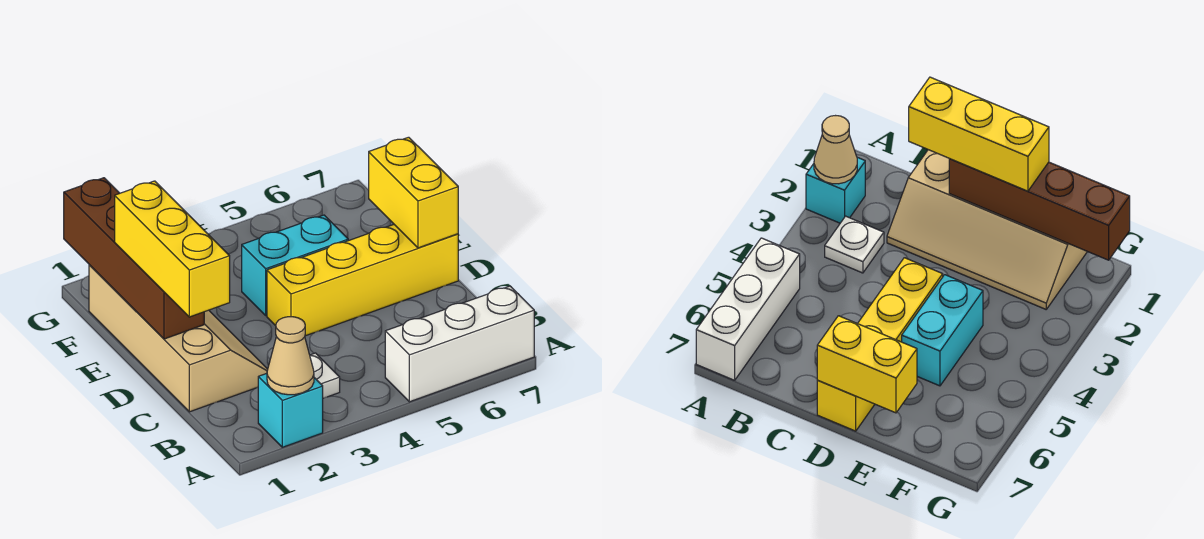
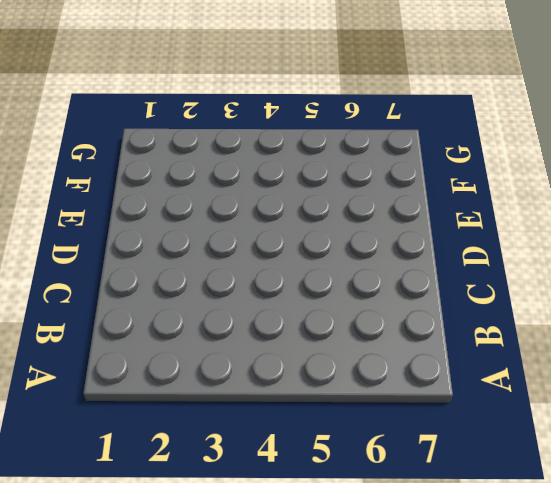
none -> cyan 1x1 brick [258,373,323,447]
none -> white 1x3 brick [385,286,534,402]

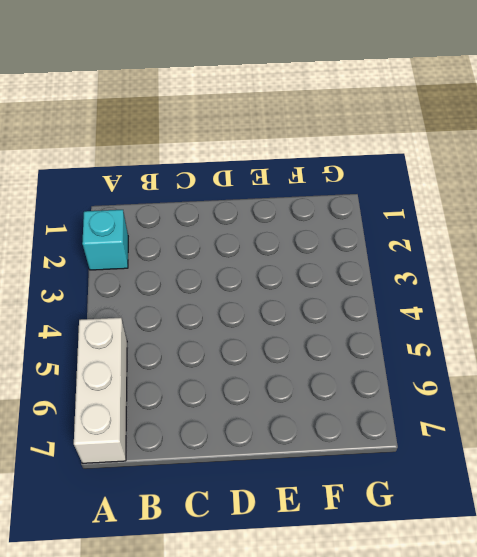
none -> white 1x1 plate [310,353,340,398]
none -> tan 2x4 slope [89,265,268,412]

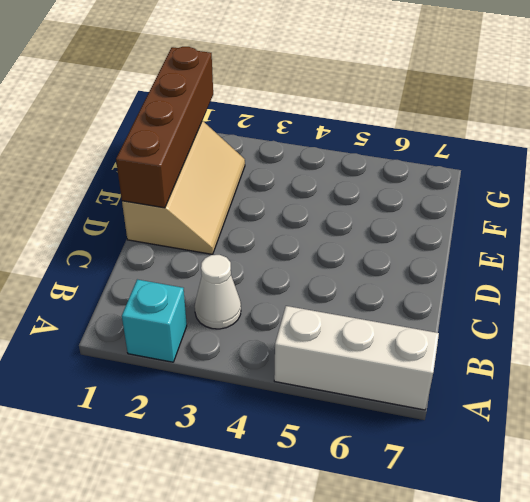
white 1x1 cone [195,255,241,329] -> white 1x1 plate [310,353,340,398]
tan 2x3 slope [122,121,245,254] -> tan 2x4 slope [89,265,268,412]
none -> yellow 1x4 brick [267,225,458,336]
none -> cyan 1x2 brick [242,215,348,315]

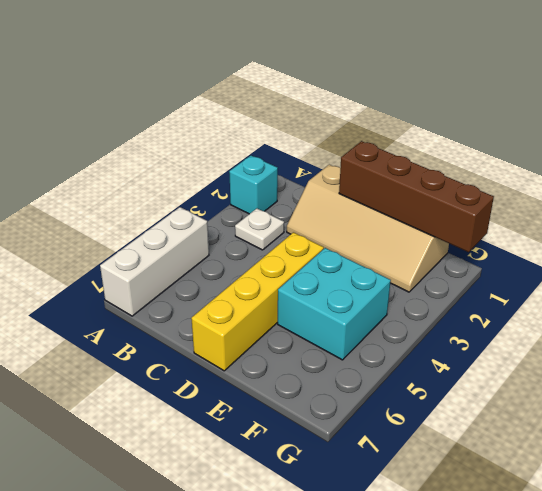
cyan 2x2 brick [278,248,391,360] -> cyan 1x2 brick [242,215,348,315]
none -> tan 1x1 cone [267,317,314,395]
none -> yellow 1x2 brick [369,137,458,248]

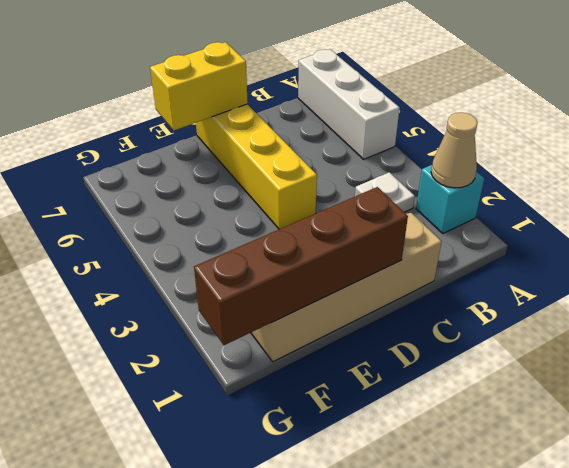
none -> cyan 1x2 brick [242,215,348,315]
none -> yellow 1x3 brick [115,181,230,317]

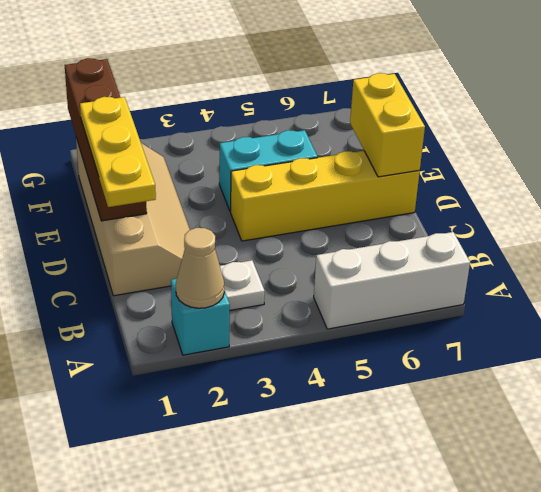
yellow 1x3 plate [80,97,156,207] -> yellow 1x3 brick [115,181,230,317]

